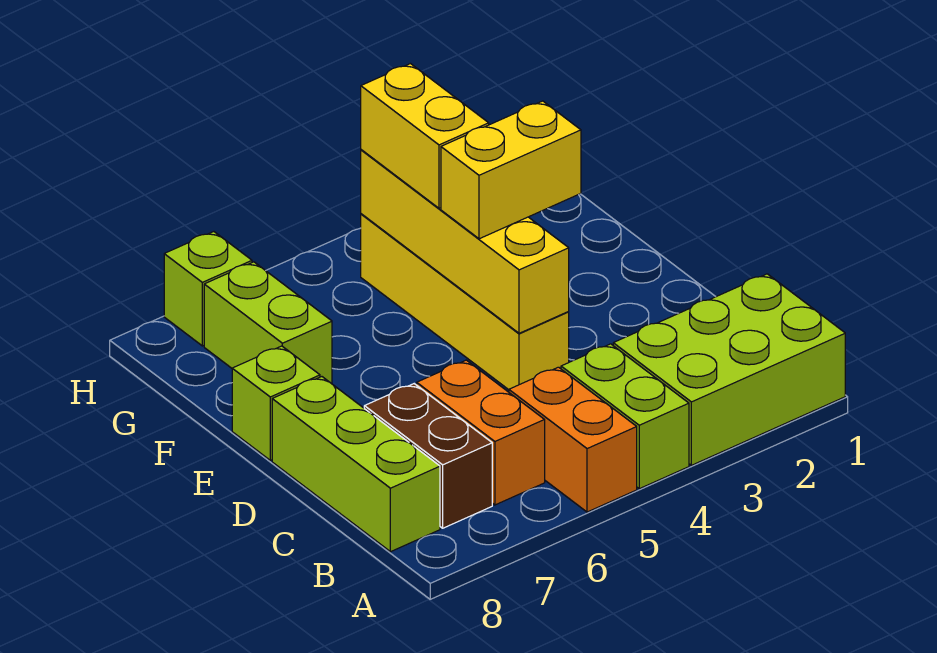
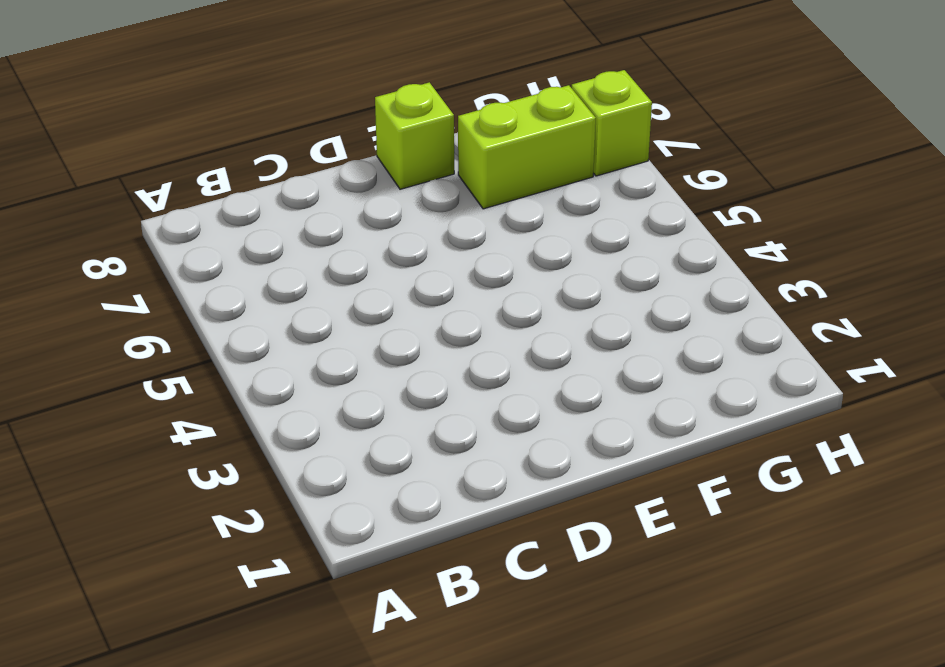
none -> lime 2x3 brick [613,274,845,465]
none -> lime 1x2 brick [561,344,689,489]
none -> orange 1x2 brick [509,367,637,512]

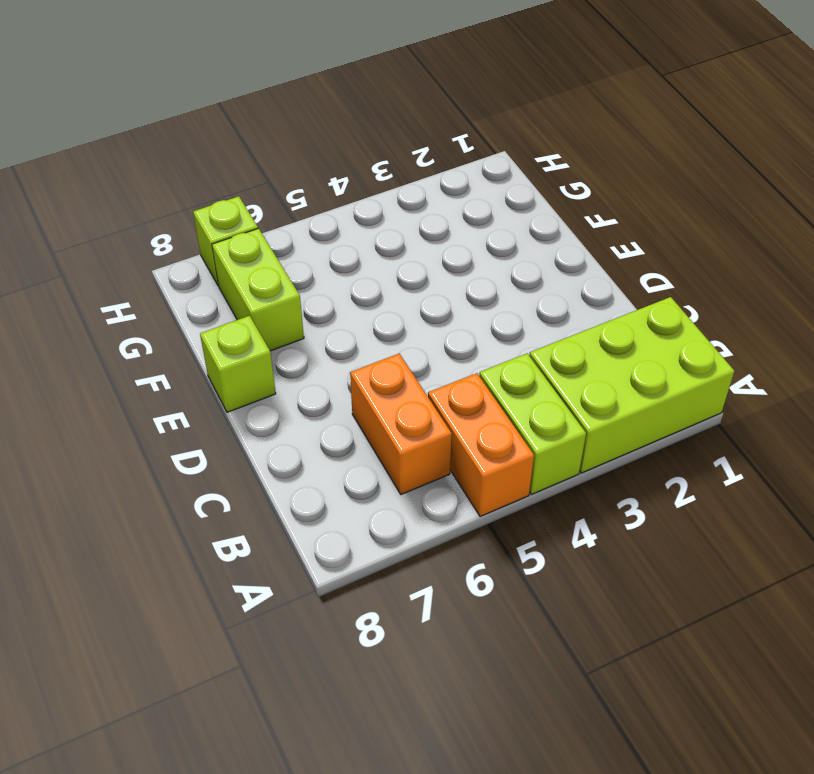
none -> brown 1x2 brick [364,384,492,528]
none -> lime 1x3 brick [272,377,440,552]
none -> yellow 1x4 brick [361,214,569,390]

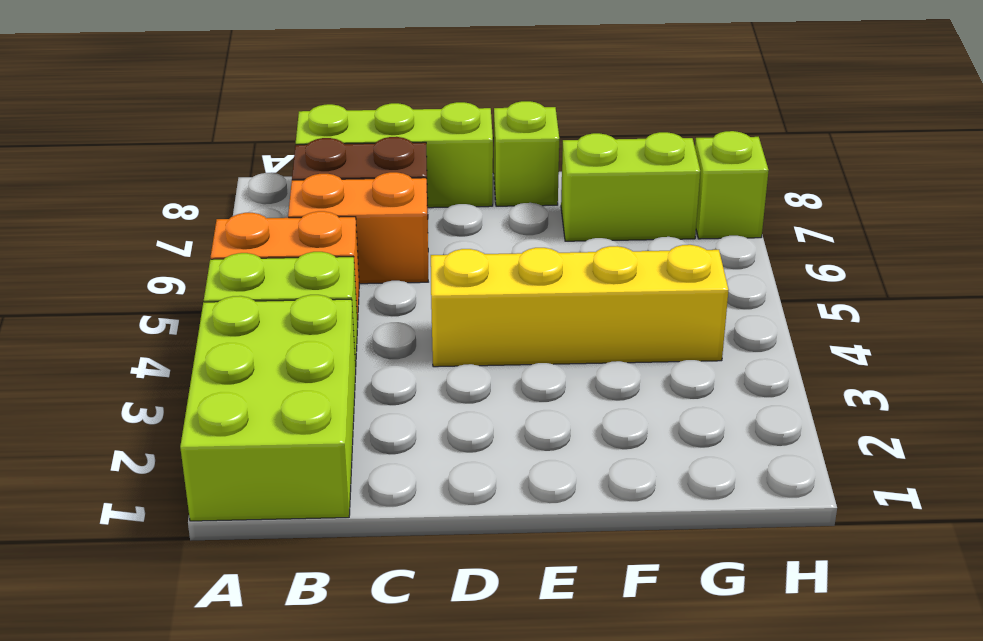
none -> yellow 1x4 brick [361,150,569,333]
none -> yellow 1x2 brick [441,101,581,239]
none -> yellow 1x2 brick [361,64,489,208]

